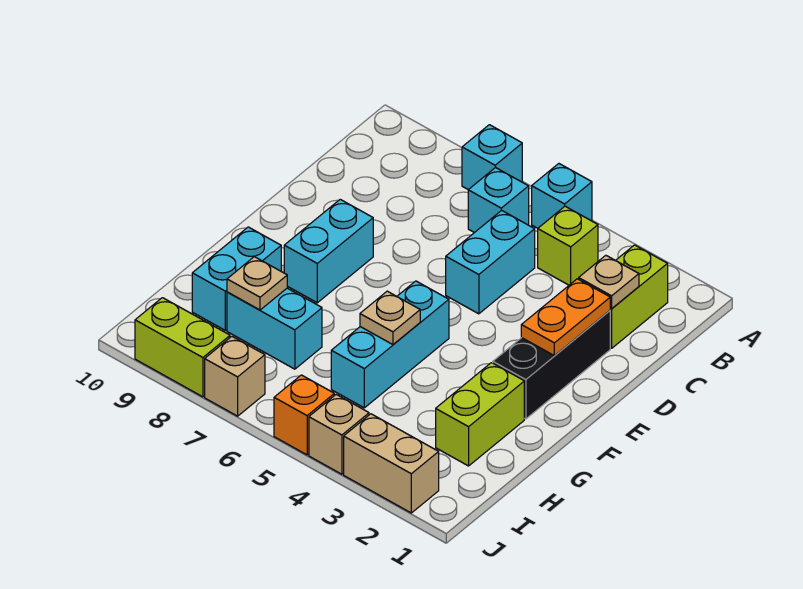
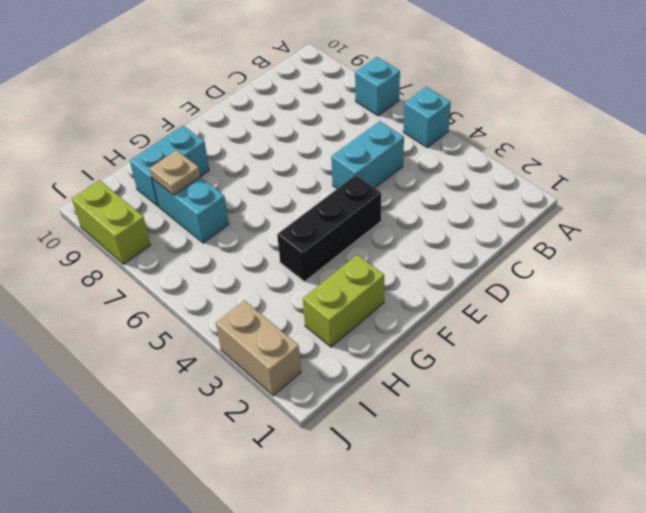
black 1x3 brick [277,175,381,282] -> black 1x3 brick moved to [493,311,610,419]
none -> lime 1x2 brick [610,245,668,348]
none -> lime 1x1 brick [538,206,598,285]
none -> cyan 1x1 brick [468,167,529,233]

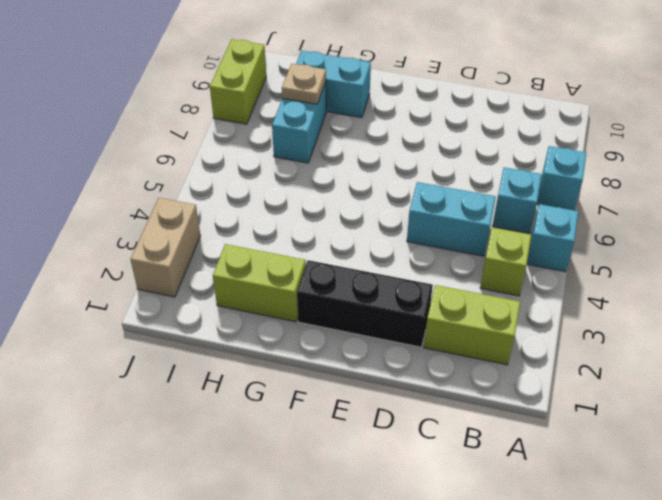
none -> cyan 1x2 brick [284,199,373,303]
none -> cyan 1x3 brick [331,281,449,408]
none -> tan 1x1 brick [309,395,369,474]

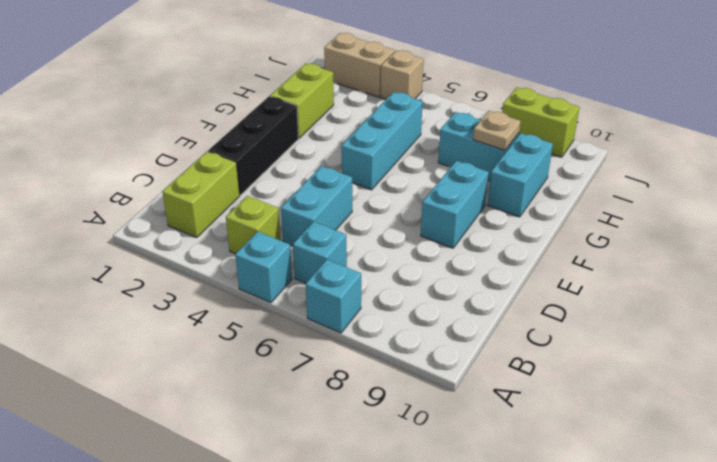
none -> orange 1x1 brick [274,375,334,455]
none -> tan 1x1 brick [205,336,265,416]
none -> tan 1x1 plate [579,255,639,309]

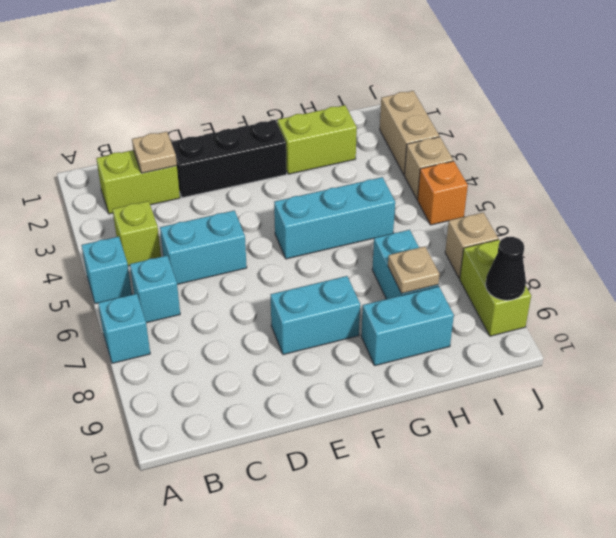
black 1x1 cone [486,237,526,300] -> none
none -> orange 1x2 plate [521,279,610,356]
none -> tan 1x1 plate [360,291,420,345]

